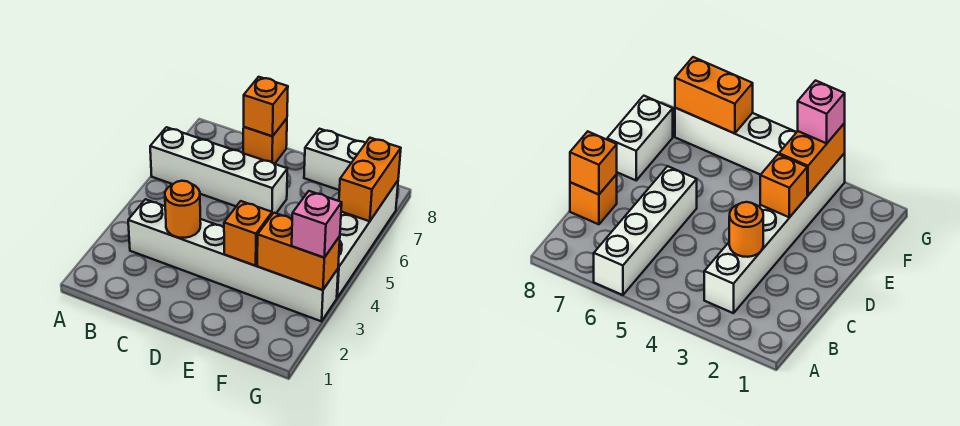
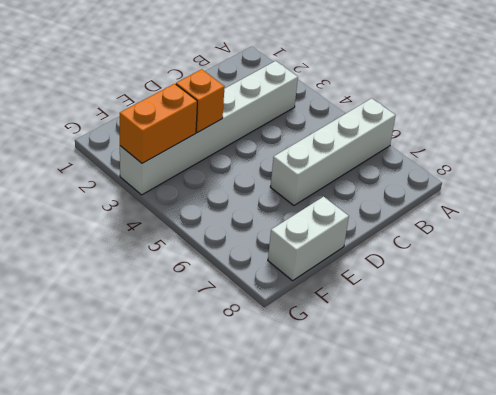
none -> orange 1x1 brick [243,119,287,164]
none -> white 1x4 brick [337,181,398,298]

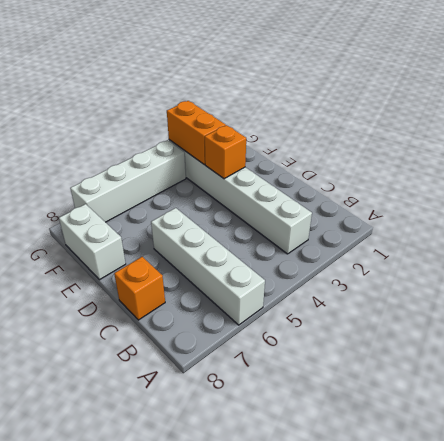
none -> orange 1x1 round brick [165,181,201,238]
none -> orange 1x1 brick [244,77,288,136]

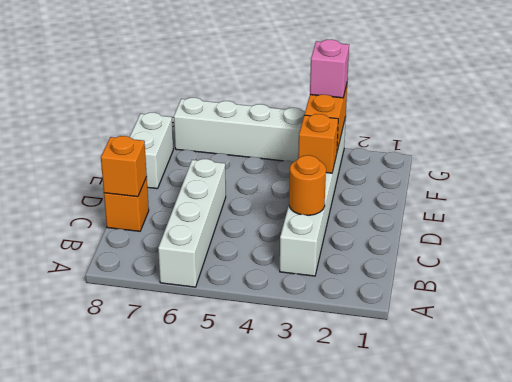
none -> orange 1x2 brick [339,138,401,221]

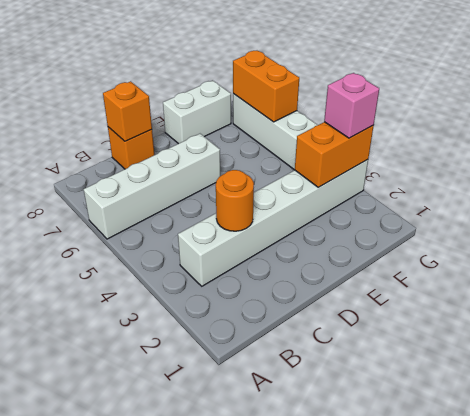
none -> orange 1x1 brick [224,201,272,266]

